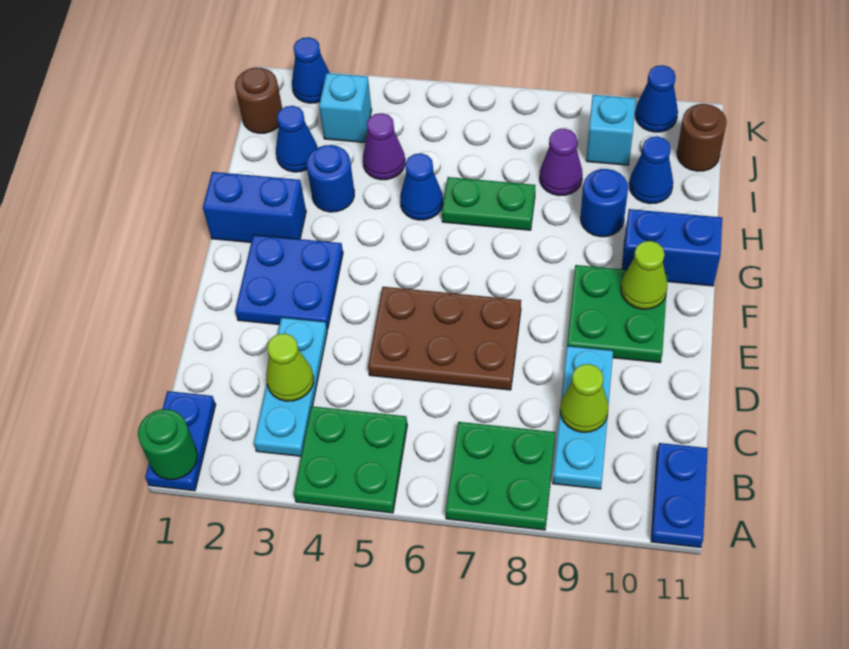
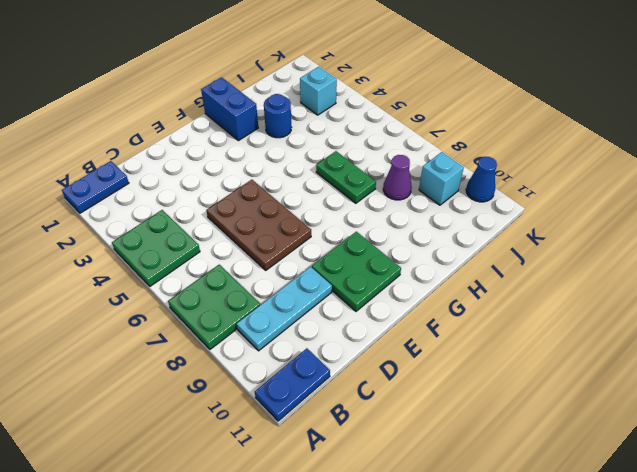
none -> cyan 1x3 plate [254,318,327,456]
none -> blue 2x2 plate [235,235,343,329]
none -> blue 1x2 brick [622,209,722,286]

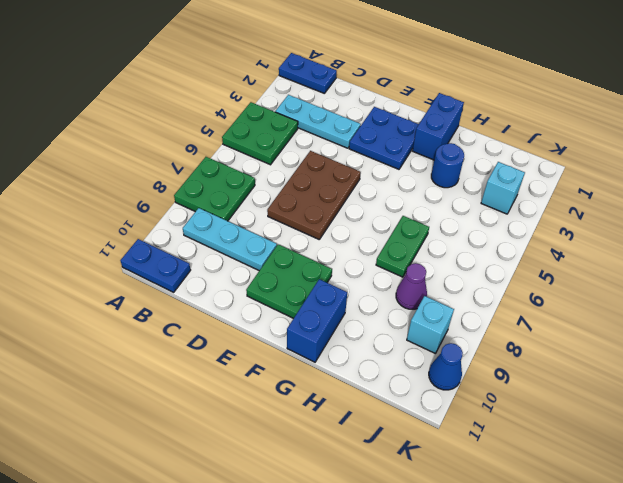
none -> blue 1x1 cone [400,153,443,220]
none -> blue 1x1 round brick [581,169,628,237]
none -> blue 1x1 cone [276,106,317,172]

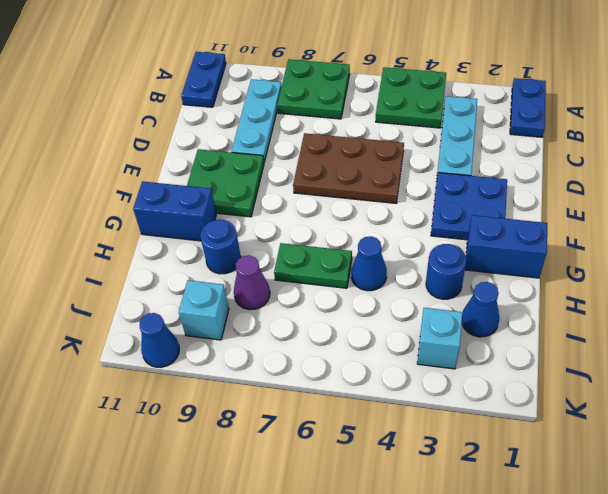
none -> purple 1x1 cone [363,113,405,180]
none -> blue 1x1 cone [629,136,673,204]
none -> brown 1x1 round brick [235,67,282,133]

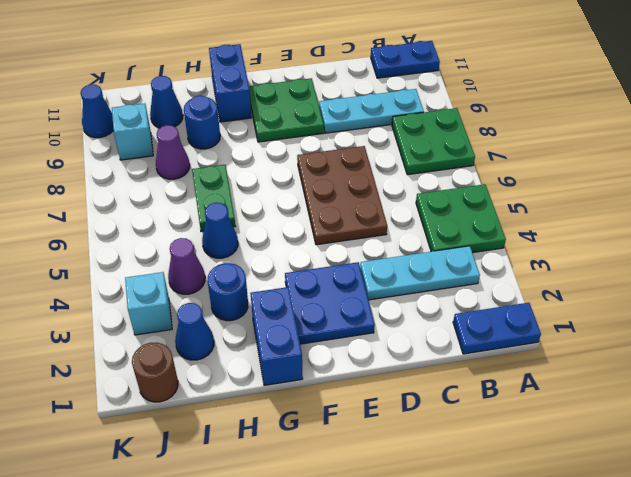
none -> brown 1x1 round brick [677,104,727,171]
none -> blue 1x1 cone [292,37,330,103]
none -> green 1x1 round brick [138,409,197,480]

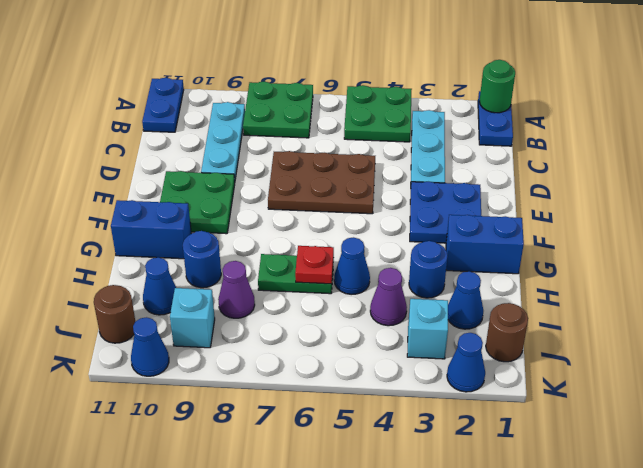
red 1x1 plate [295,246,334,284] -> none
none -> lime 1x1 cone [266,333,313,401]
none -> lime 1x1 cone [560,364,608,432]
none -> lime 1x1 cone [621,241,667,309]

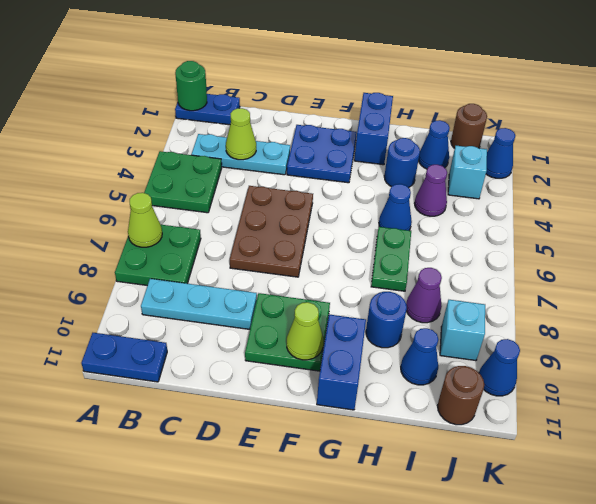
lime 1x1 cone [128,193,162,247] -> lime 1x1 cone moved to [560,364,608,432]

